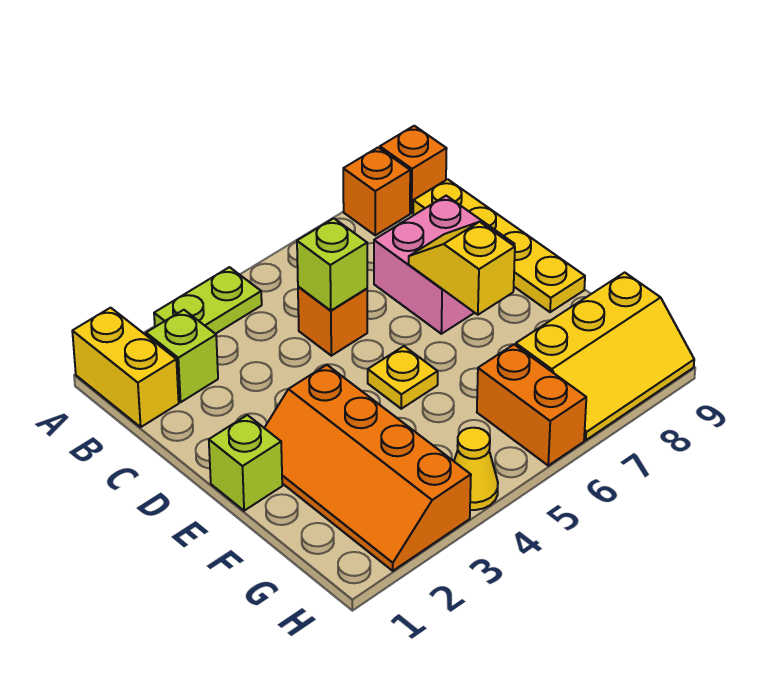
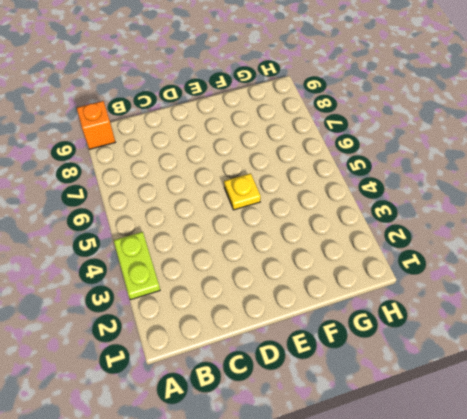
none -> yellow 1x2 brick [72,308,179,427]
none -> orange 1x1 brick [343,148,410,235]
none -> lime 1x1 brick [146,310,218,402]

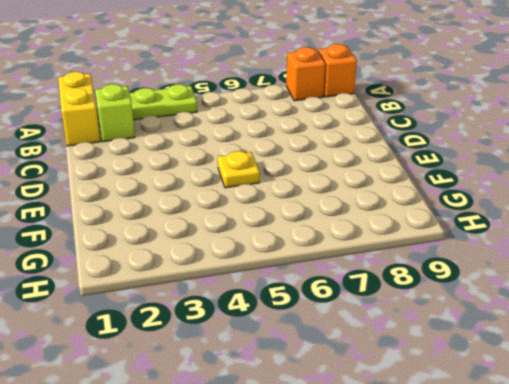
none -> yellow 1x4 plate [413,179,585,312]
none -> orange 1x1 brick [298,287,367,356]
none -> pink 2x2 brick [374,196,514,334]

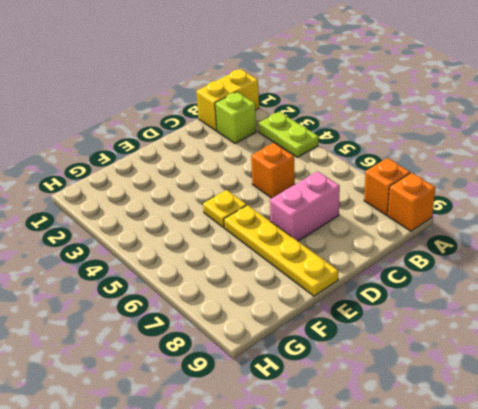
pink 1x2 brick [270,171,340,241] -> pink 2x2 brick [374,196,514,334]
yellow 1x4 plate [224,205,338,296] -> yellow 1x4 plate turned to [413,179,585,312]
none -> lime 1x1 brick [209,415,282,511]
none -> orange 2x4 slope [265,365,471,571]
none -> orange 1x2 brick [477,345,586,466]

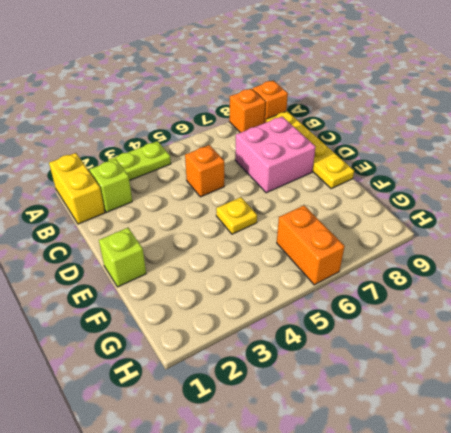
none -> orange 2x4 slope [265,365,471,571]
none -> yellow 2x3 slope [516,272,694,440]
none -> yellow 1x1 cone [454,428,498,510]

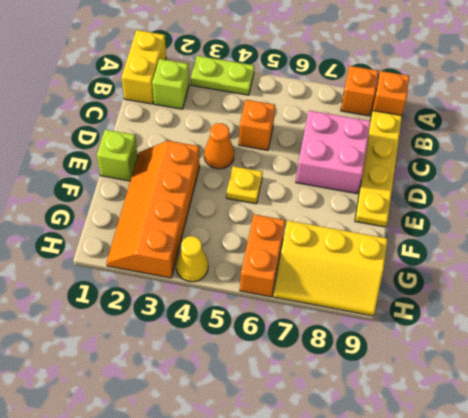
orange 1x1 cone [204,123,234,169] -> none
none -> lime 1x1 brick [297,218,367,311]
none -> yellow 1x2 slope [409,222,515,315]

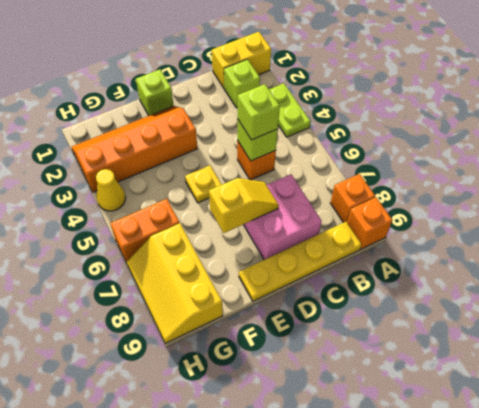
lime 1x1 brick [238,84,280,140] -> none

